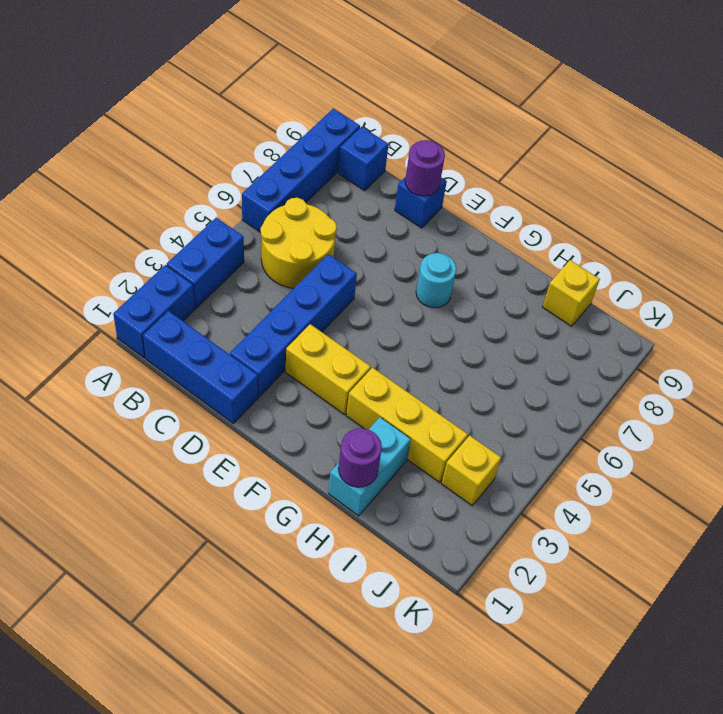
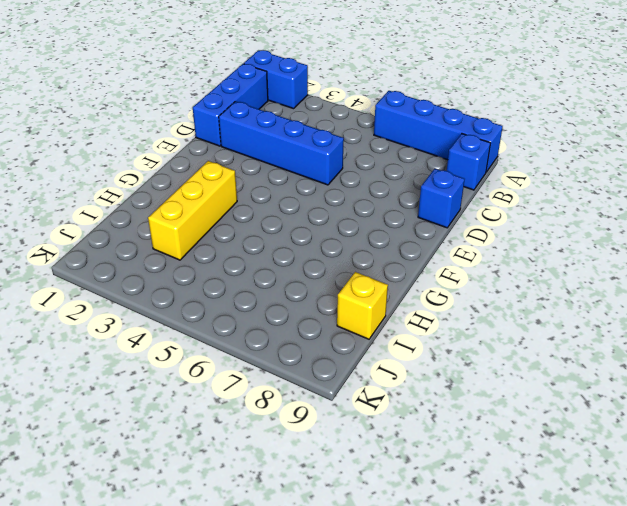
none -> blue 1x2 brick [167,218,244,308]
none -> yellow 2x2 round brick [261,198,337,288]
none -> yellow 1x2 brick [286,324,371,415]

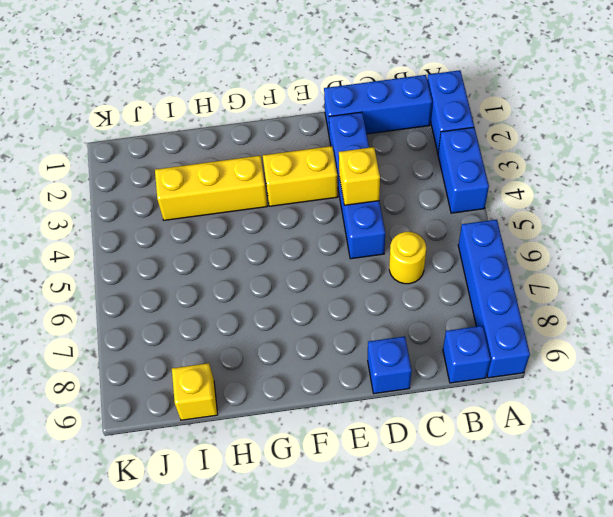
yellow 1x1 round brick [389,232,426,284] -> yellow 2x2 round brick [261,198,337,288]
yellow 1x1 brick [339,147,380,205] -> yellow 1x1 brick moved to [441,435,501,506]
none -> cyan 1x1 round brick [416,253,456,308]
none -> cyan 1x2 brick [328,417,411,516]
none -> purple 1x1 round brick [405,140,445,196]

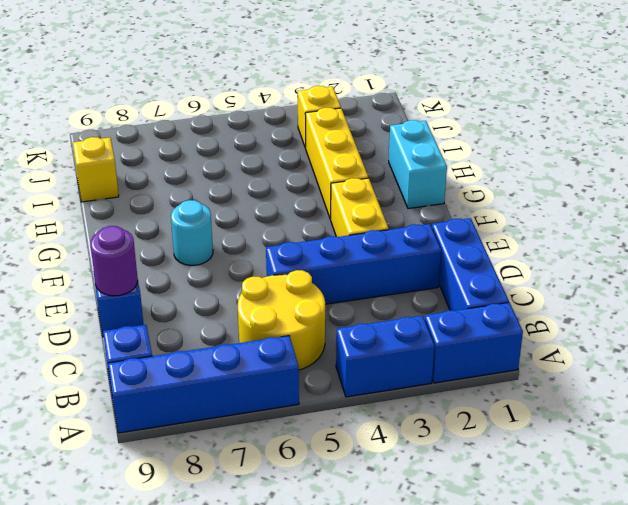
cyan 1x2 brick [389,120,447,209] -> cyan 1x2 brick turned to [328,417,411,516]
none -> purple 1x1 round brick [338,428,382,487]

